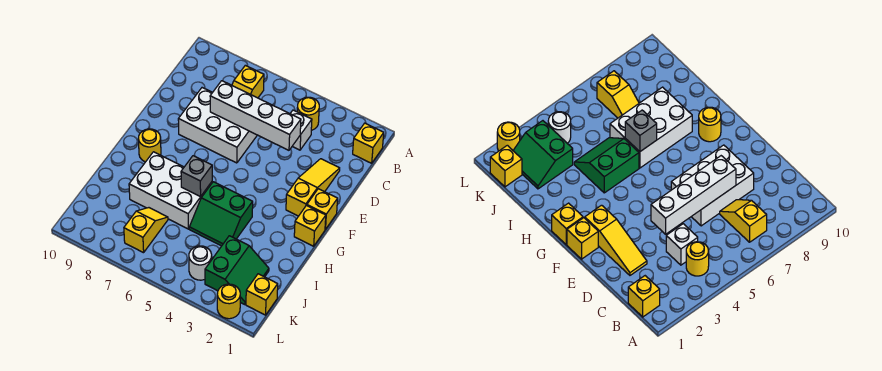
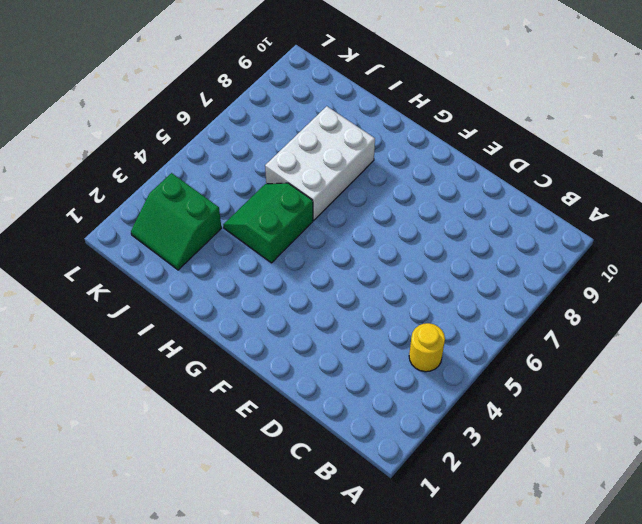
none -> yellow 1x1 brick [353,123,384,163]
none -> yellow 1x2 slope [232,65,264,98]
none -> white 1x1 brick [290,110,312,150]

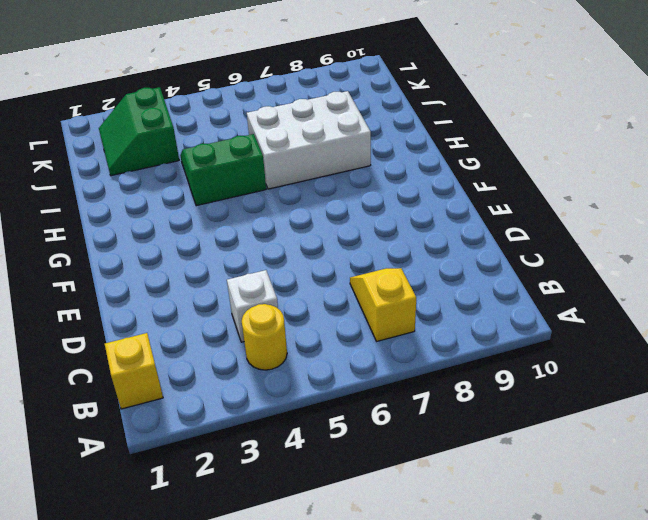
none -> yellow 1x3 slope [286,159,340,216]
none -> white 2x3 brick [178,88,257,163]
none -> yellow 1x1 brick [307,189,338,229]

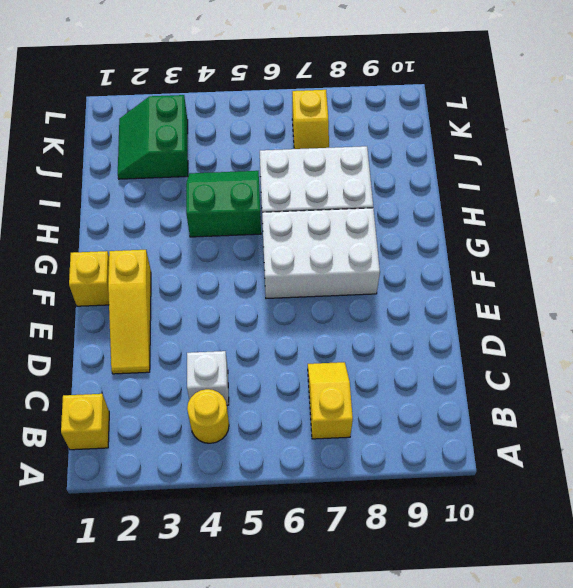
white 2x3 brick [262,208,380,299] -> white 2x3 brick moved to [178,88,257,163]
none -> yellow 1x1 brick [294,206,326,246]
none -> yellow 1x1 round brick [138,129,161,162]
none -> yellow 1x1 brick [246,274,278,315]

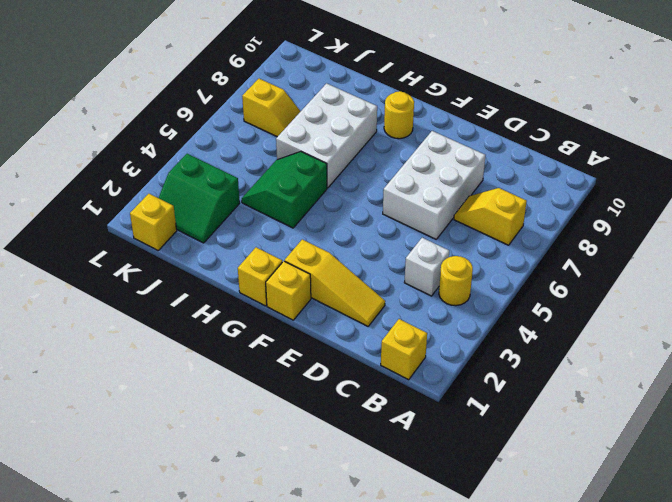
none -> white 1x1 round brick [189,246,212,280]
none -> yellow 1x1 round brick [217,284,240,319]
none -> white 1x4 brick [210,81,301,150]

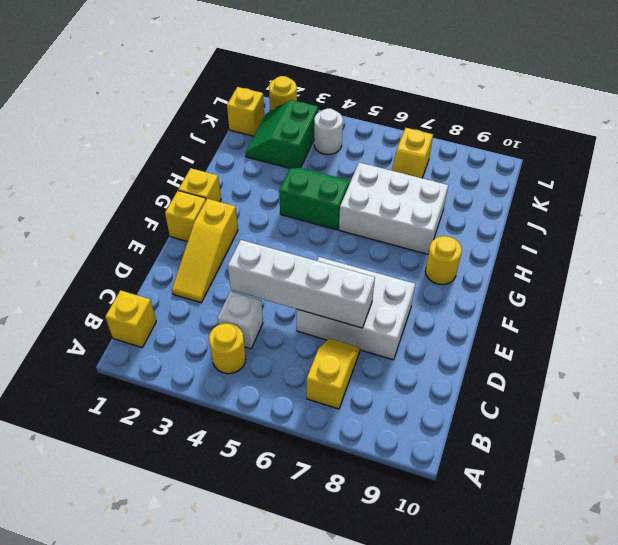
none -> grey 1x1 brick [181,156,212,197]

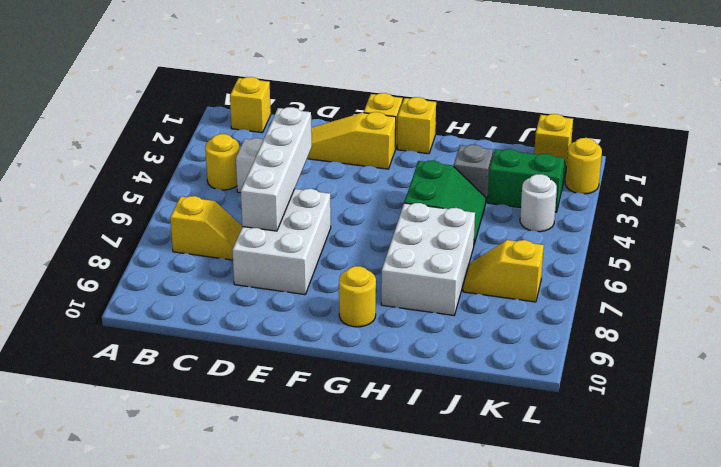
grey 1x1 brick [454,145,493,201] -> grey 1x1 brick moved to [181,156,212,197]

